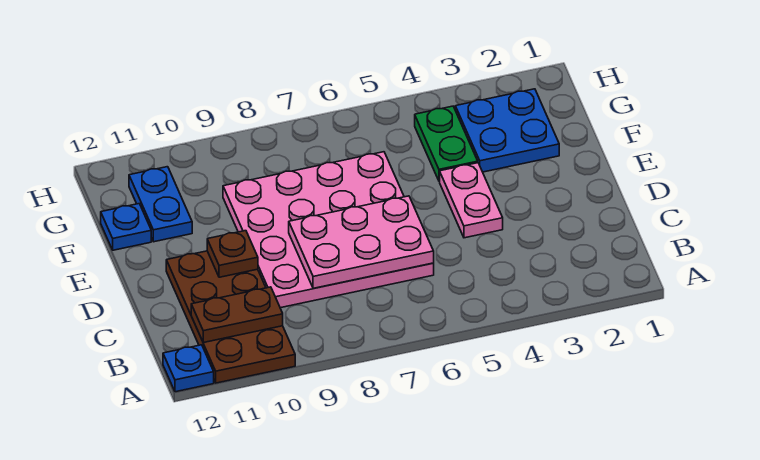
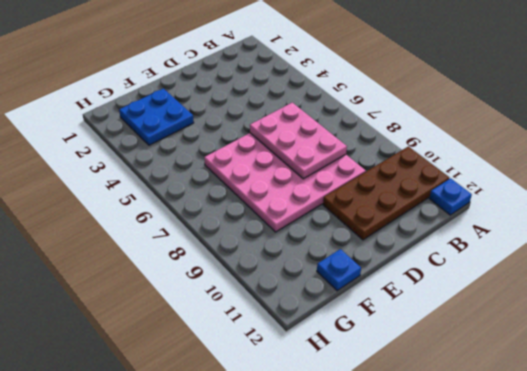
none -> pink 1x2 plate [440,163,503,238]
none -> green 1x2 plate [415,106,478,181]

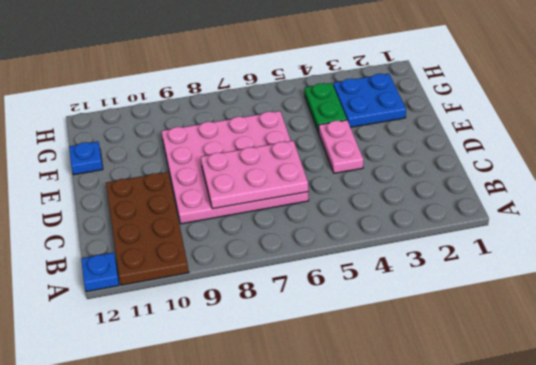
none -> blue 1x2 plate [129,167,192,242]
none -> brown 1x2 plate [191,287,283,343]

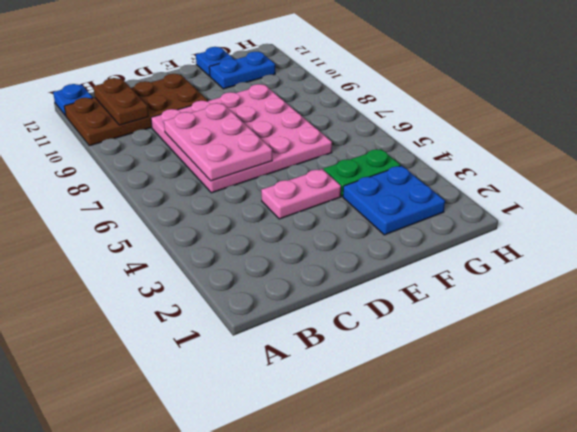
none -> brown 1x1 plate [207,231,258,277]

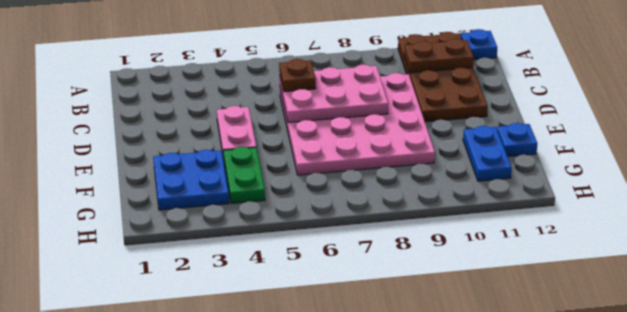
brown 1x1 plate [279,59,316,92] -> brown 1x1 plate moved to [207,231,258,277]

